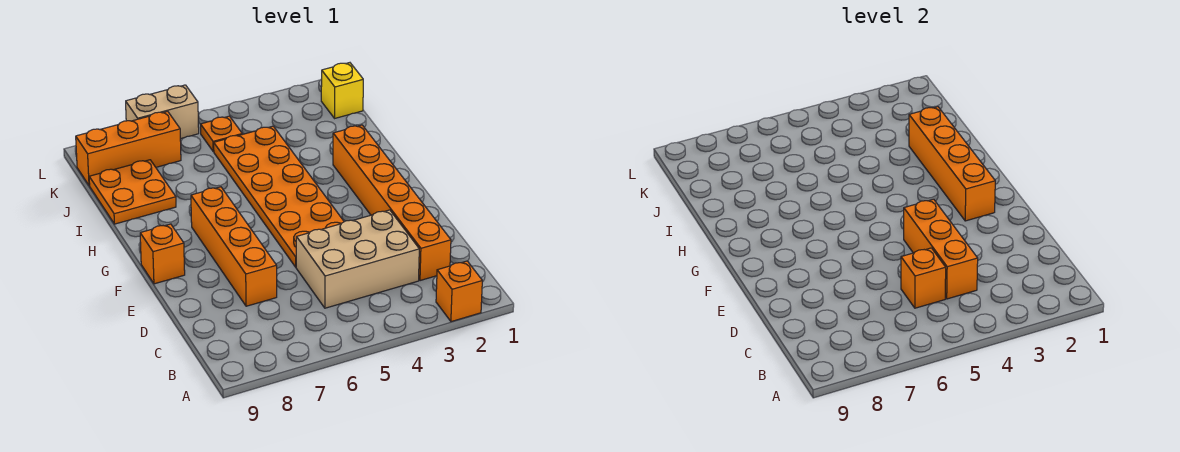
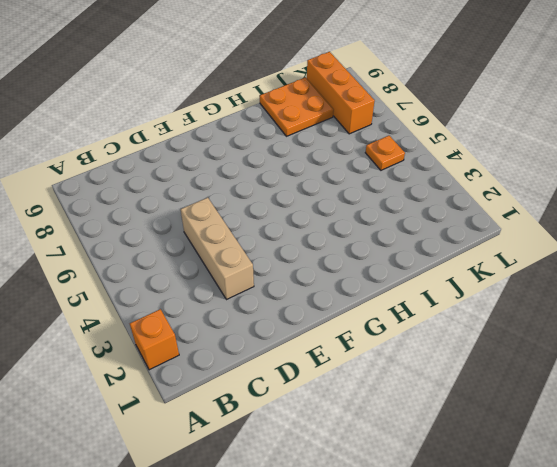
tan 1x3 brick [181,198,254,300] -> tan 2x3 brick [296,210,419,308]
none -> orange 1x6 brick [333,125,451,281]
none -> orange 1x4 brick [191,187,277,306]
none -> orange 2x6 plate [214,126,344,267]

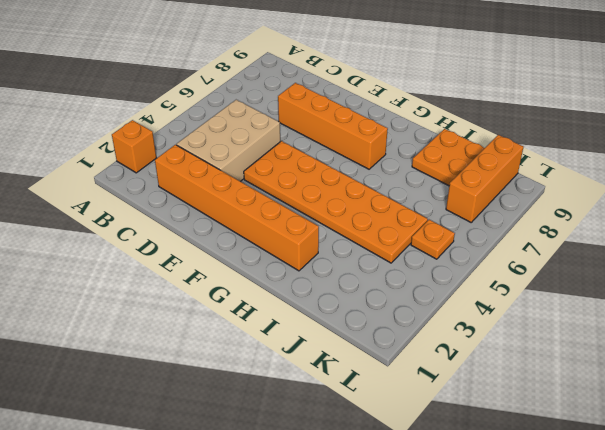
none -> orange 1x1 brick [140,224,185,284]
none -> yellow 1x1 brick [321,63,363,118]
none -> tan 1x2 brick [126,85,199,139]

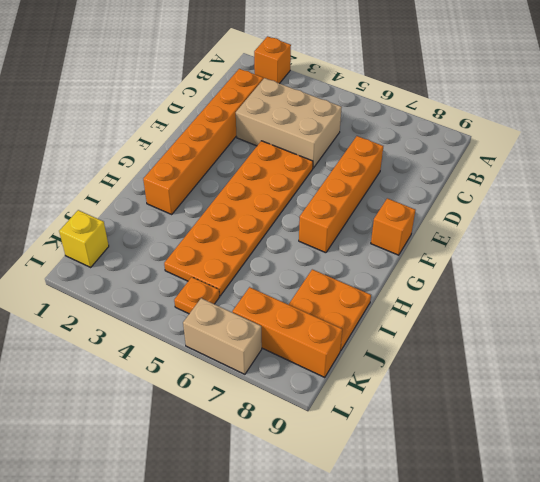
none -> orange 1x3 brick [904,199,978,299]
none -> orange 1x1 brick [901,248,946,308]
none -> orange 1x4 brick [909,107,995,221]

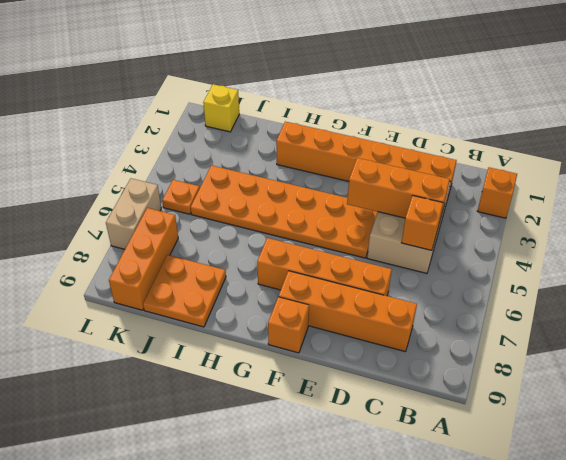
orange 1x4 brick [279,271,417,352] -> orange 1x4 brick moved to [909,107,995,221]

